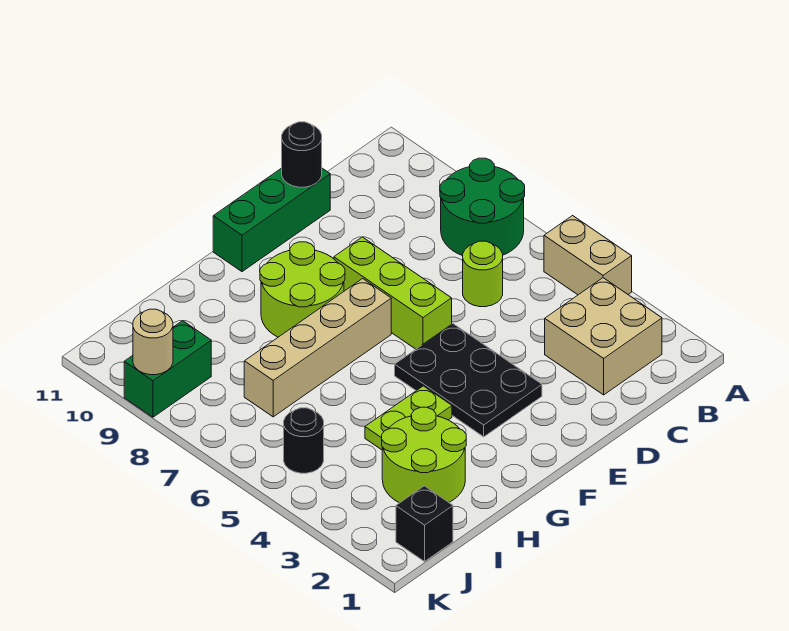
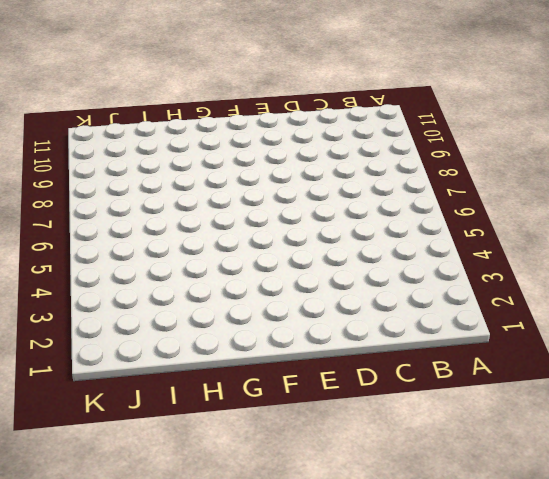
none -> tan 1x2 brick [544,216,632,295]
none -> green 2x2 round brick [440,158,525,256]
none -> tan 2x2 brick [545,278,662,395]

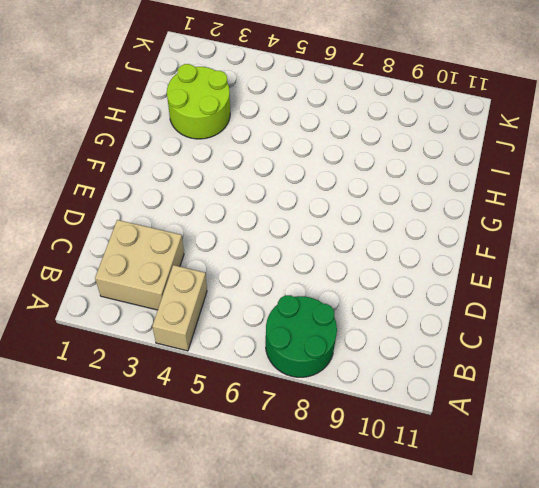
tan 1x2 brick [152,265,207,351] -> tan 1x2 brick turned to [544,216,632,295]
none -> lime 1x1 round brick [463,241,503,307]
none -> green 1x3 brick [213,168,330,272]
none -> black 2x3 plate [395,324,542,437]

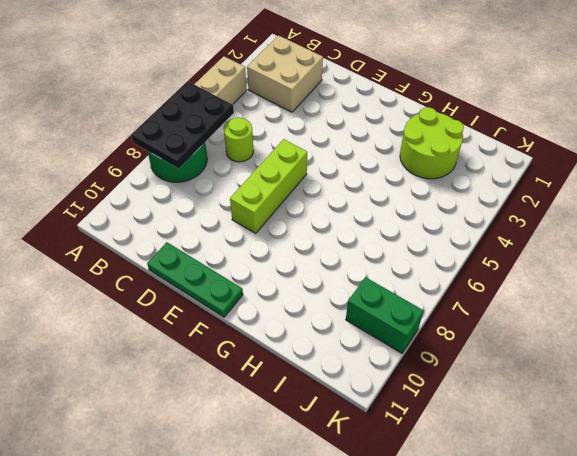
black 2x3 plate [131,81,234,169] -> black 2x3 plate moved to [395,324,542,437]
green 1x3 plate [147,242,243,317] -> green 1x3 brick [213,168,330,272]
none -> tan 1x4 brick [244,279,391,417]
none -> lime 2x2 round brick [260,242,345,337]
none -> lime 1x2 plate [365,386,452,450]

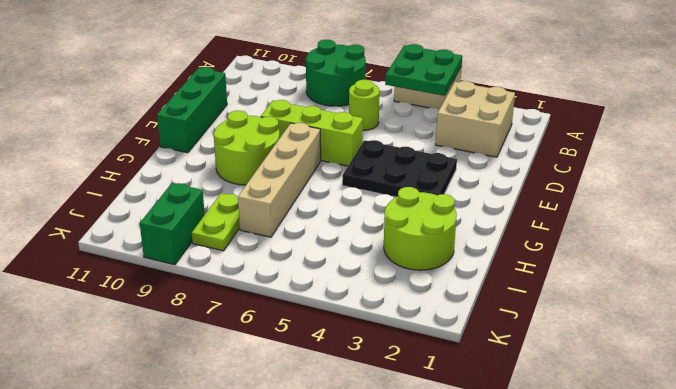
green 2x2 plate [385,44,462,96] -> none
lime 1x2 plate [192,193,240,251] -> lime 1x2 plate moved to [365,386,452,450]
none -> black 1x1 brick [396,486,453,561]
none -> black 1x1 round brick [284,408,324,473]
none -> black 1x1 round brick [282,122,322,187]

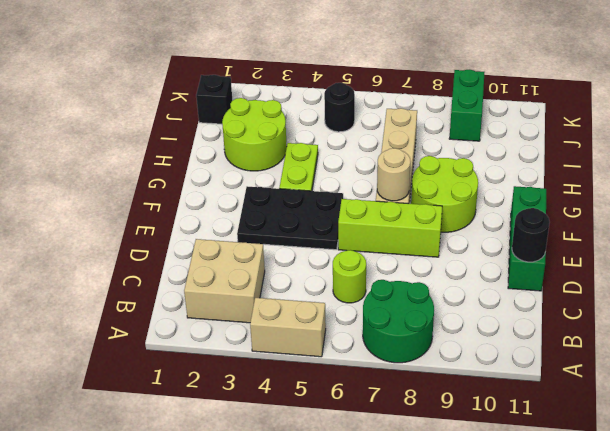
tan 1x1 round brick [377,148,411,201] -> tan 1x1 round brick moved to [133,309,173,375]

